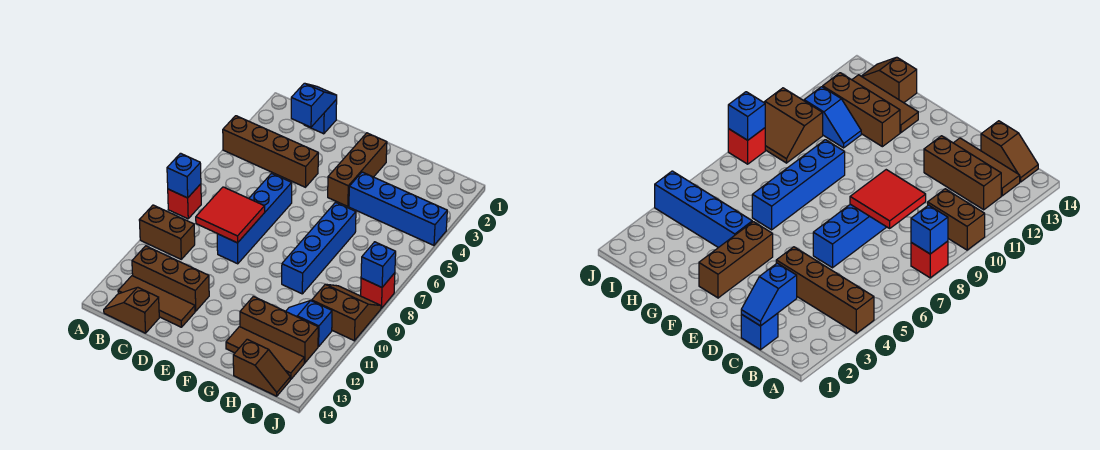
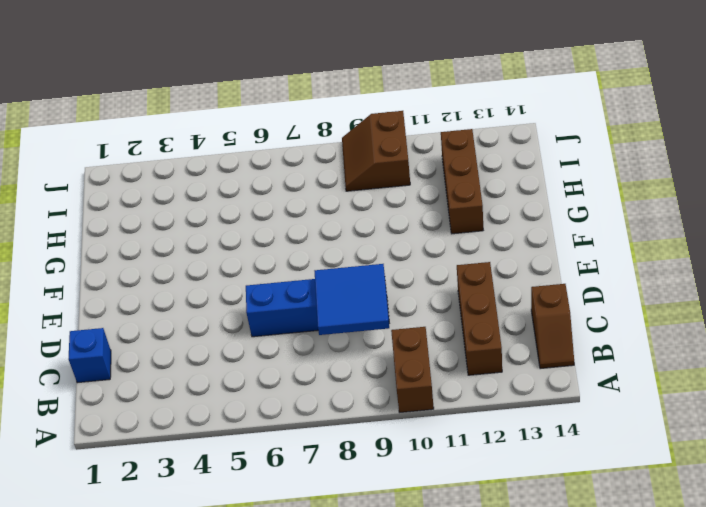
blue 2x2 tile [315,264,389,335] -> red 2x2 tile [196,187,265,243]
none -> brown 1x4 brick [223,116,318,187]
none -> red 1x1 brick [168,184,201,219]
none -> brown 1x3 tile [118,276,195,327]

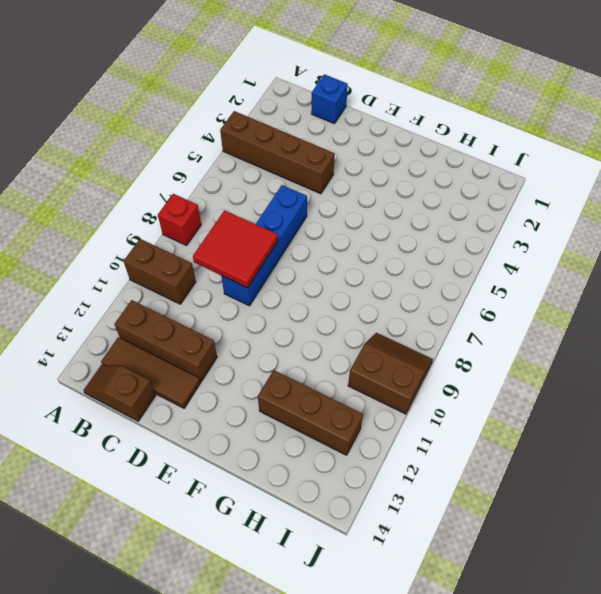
none -> brown 1x3 brick [328,133,387,207]
none -> blue 1x4 brick [349,172,447,245]
none -> blue 1x4 brick [282,202,356,294]

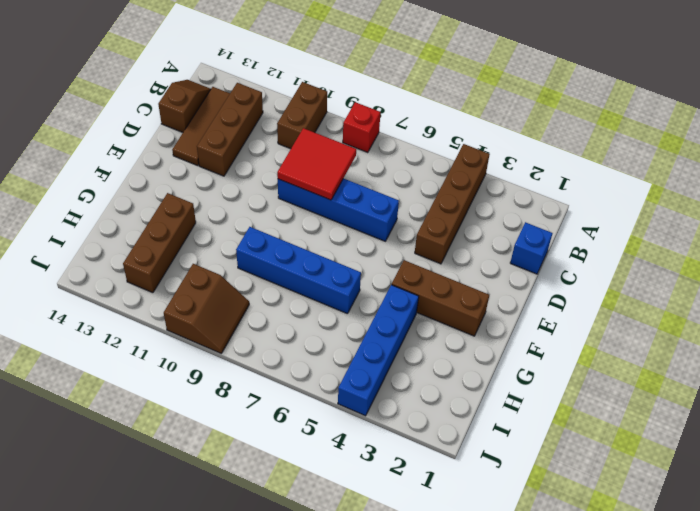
none -> brown 1x3 tile [226,327,304,380]
none -> blue 1x2 slope [286,301,332,347]
none -> brown 1x2 slope [233,339,290,396]

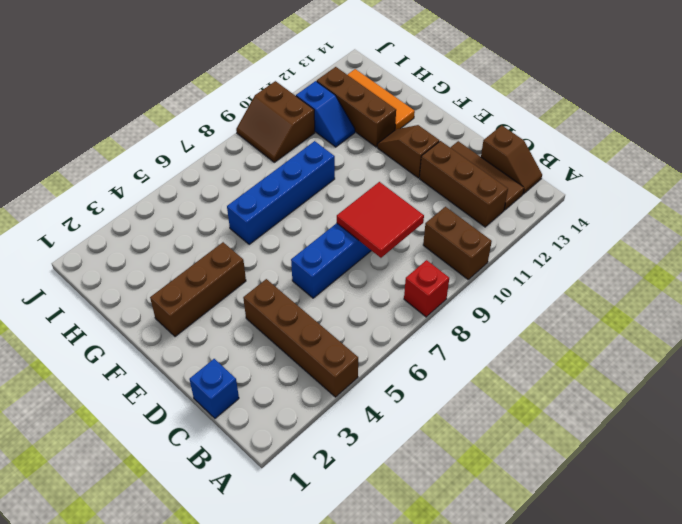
brown 1x2 slope [377,125,439,178] -> brown 1x2 slope moved to [233,339,290,396]
orange 1x3 tile [347,69,415,130] -> brown 1x3 tile [226,327,304,380]
none -> blue 1x4 brick [349,172,447,245]
none -> red 1x1 brick [361,273,395,308]
none -> blue 1x1 brick [167,153,201,198]

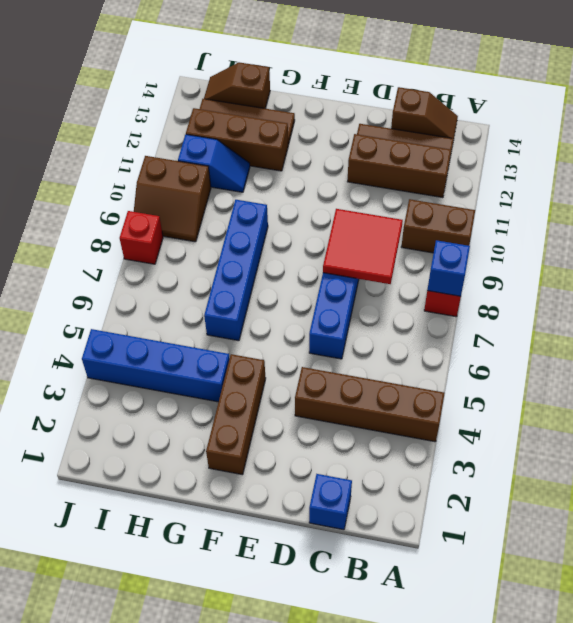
none -> blue 1x2 slope [291,83,337,127]
none -> blue 1x1 brick [361,242,396,287]

